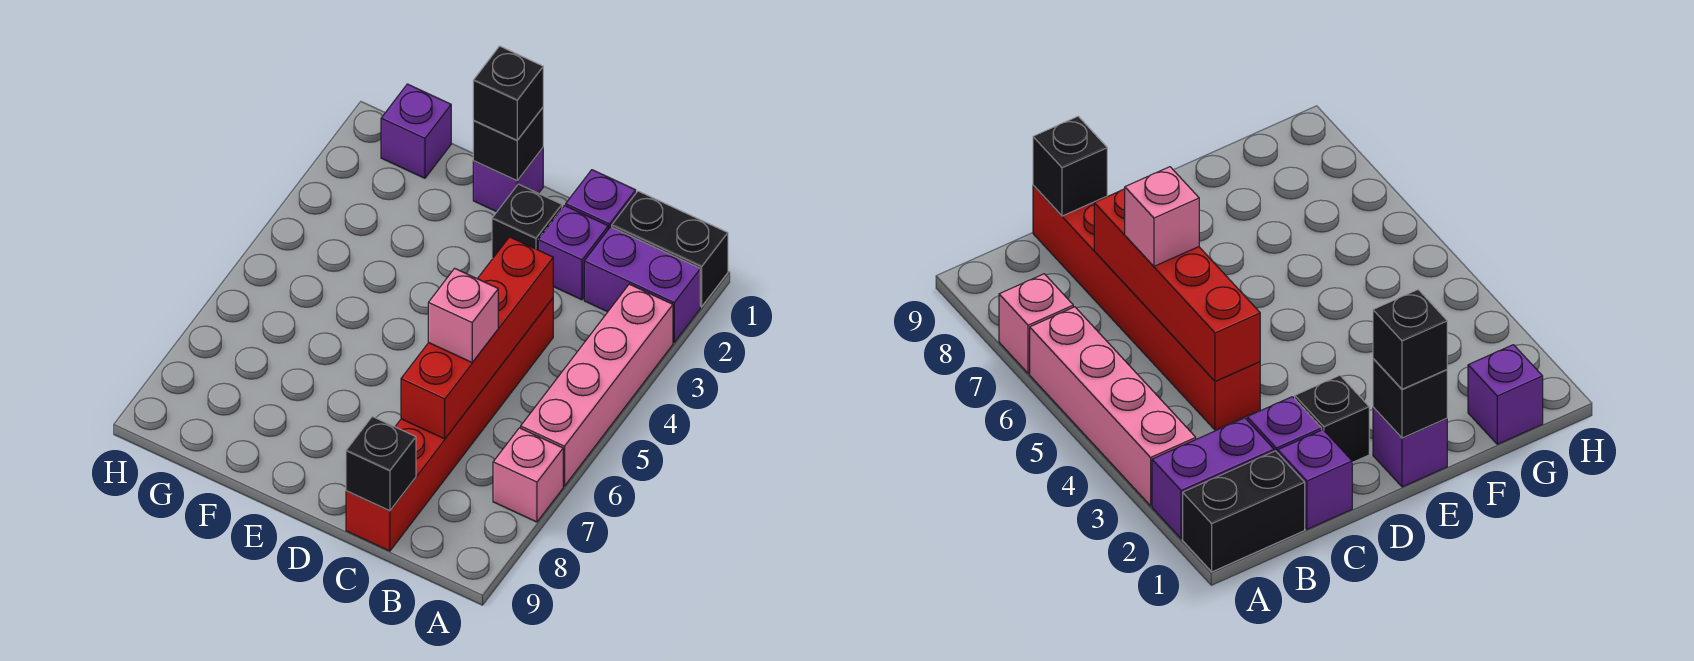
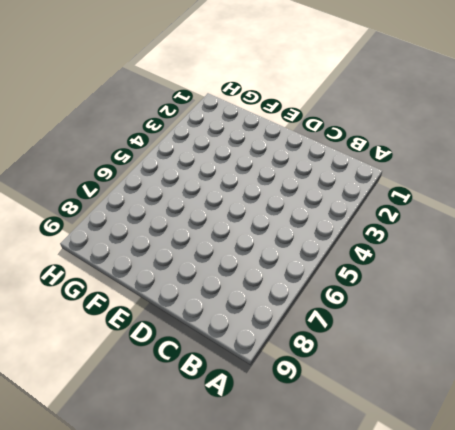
none -> black 1x2 brick [612,191,728,307]
none -> purple 1x2 brick [584,227,700,342]
none -> pink 1x4 brick [521,284,673,486]

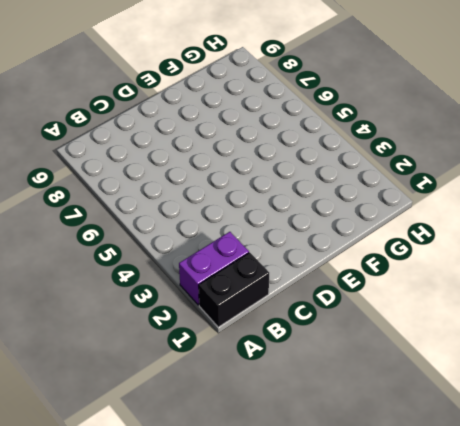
none -> pink 1x4 brick [521,284,673,486]
none -> pink 1x1 brick [493,428,563,522]
none -> purple 1x1 brick [566,170,636,229]

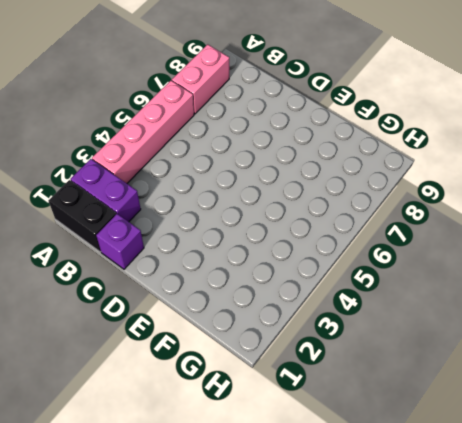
pink 1x2 brick [172,44,229,114] -> pink 1x1 brick [493,428,563,522]
none -> purple 1x1 brick [538,206,608,300]
none -> red 1x6 brick [346,298,553,551]
none -> black 1x1 brick [492,184,562,258]

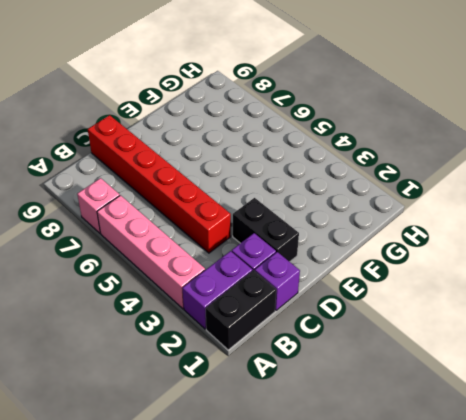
black 1x2 brick [233,198,299,262] -> black 1x1 brick [492,184,562,258]
none -> purple 1x1 brick [473,148,543,212]
none -> purple 1x1 brick [381,84,451,178]
none -> red 1x4 brick [401,237,553,439]

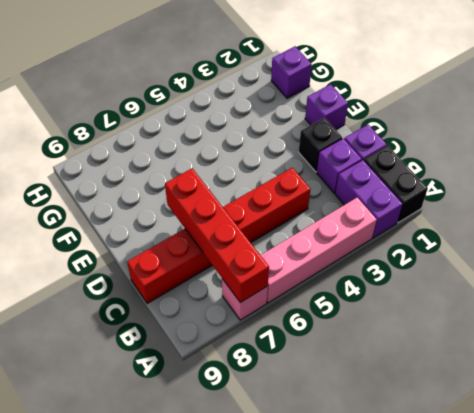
red 1x4 brick [165,169,269,303] -> red 1x4 brick turned to [401,237,553,439]
none -> black 1x1 brick [346,417,416,511]
none -> black 1x1 brick [473,108,543,181]
none -> pink 1x1 brick [428,268,498,362]

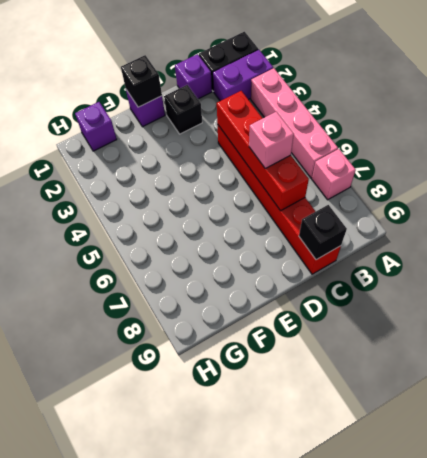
none -> purple 1x1 brick [538,206,608,300]
none -> black 1x1 brick [473,46,543,140]

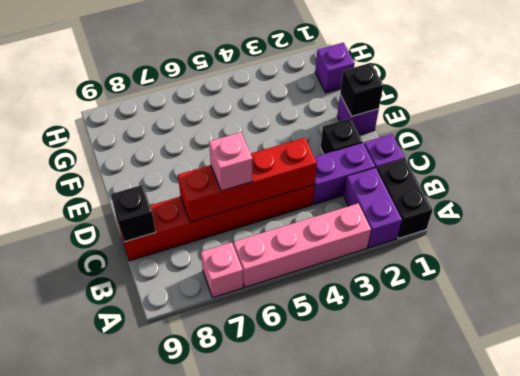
purple 1x2 brick [313,143,375,204] -> purple 1x1 brick [538,206,608,300]
none -> black 1x1 brick [473,46,543,140]

